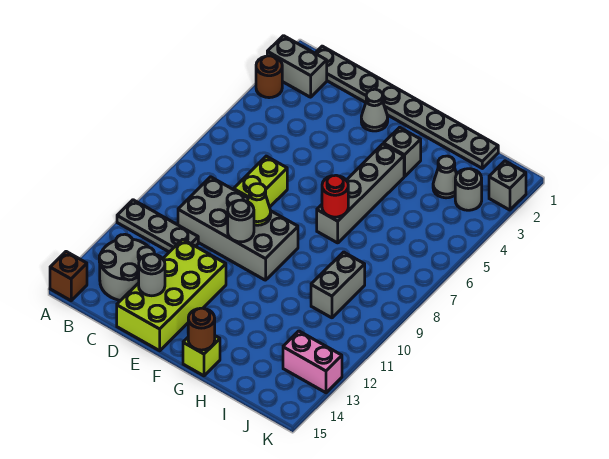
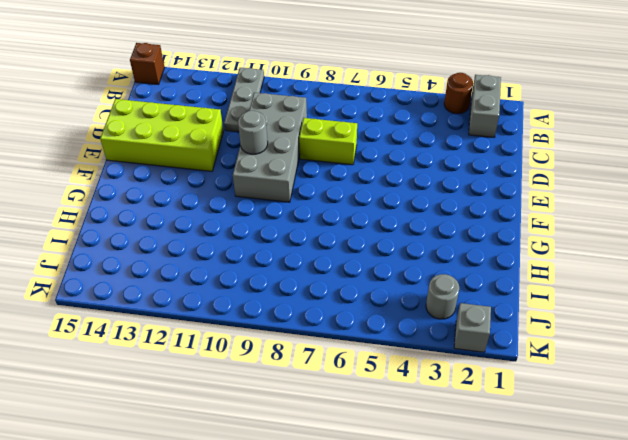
none -> grey 1x8 plate [315,46,498,168]
none -> grey 2x2 round brick [99,234,155,301]
none -> grey 1x1 cone [361,89,388,131]

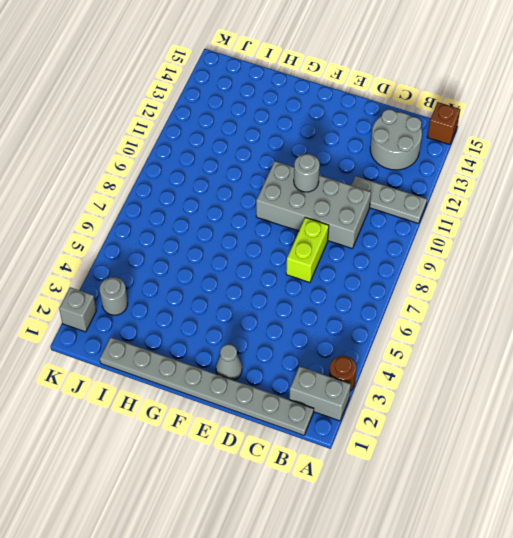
none -> lime 2x4 brick [117,239,226,351]
none -> grey 1x1 brick [384,127,421,177]
none -> grey 1x4 brick [317,144,404,243]

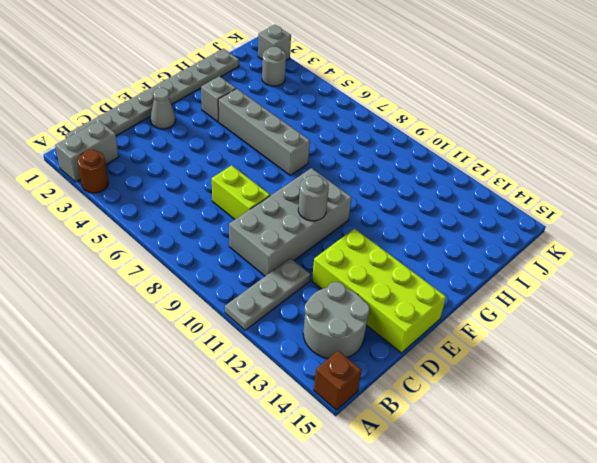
none -> lime 1x1 brick [183,336,220,376]
none -> grey 1x1 cone [433,156,457,198]
none -> grey 1x2 brick [311,252,365,318]

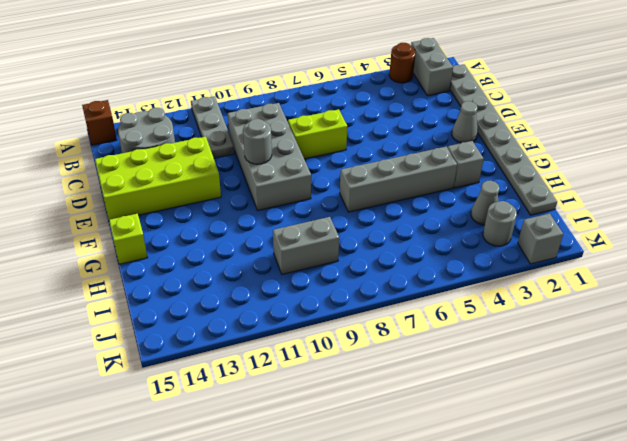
none -> pink 1x2 brick [283,331,342,393]
none -> grey 1x1 round brick [139,254,165,296]
none -> lime 1x1 cone [247,184,271,225]

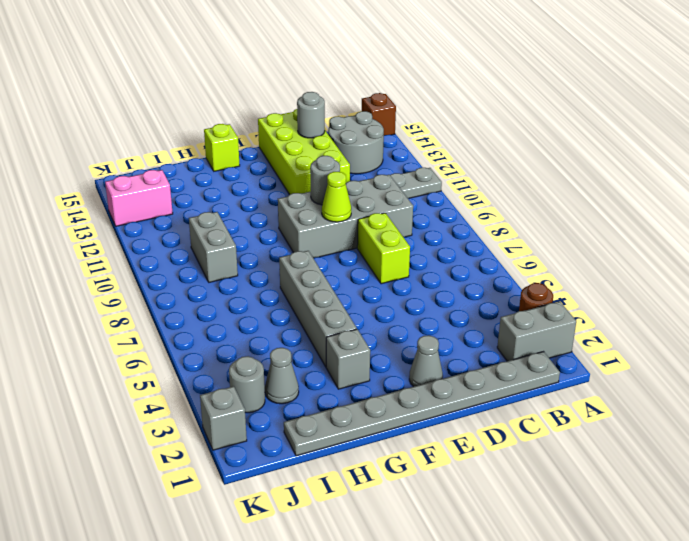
none -> red 1x1 round brick [322,175,348,217]
none -> brown 1x1 round brick [188,308,215,350]

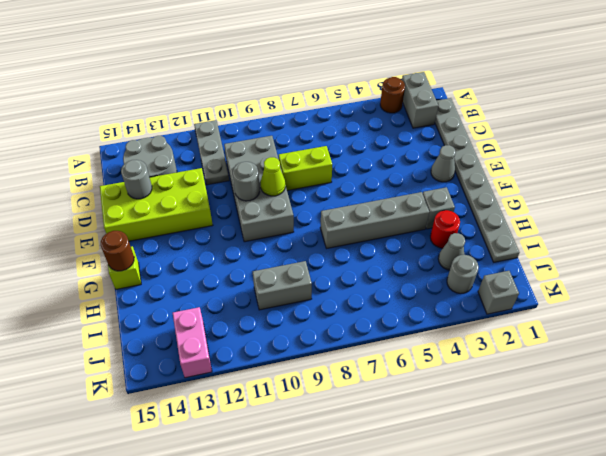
red 1x1 round brick [430,210,460,248] -> red 1x1 round brick moved to [322,175,348,217]
none -> brown 1x1 brick [50,252,87,301]

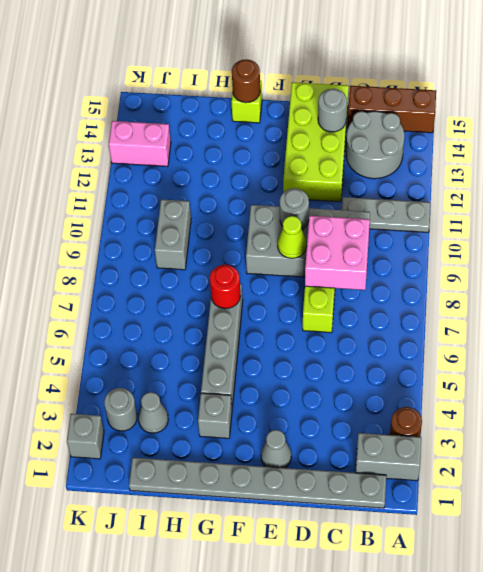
brown 1x3 brick [348,86,436,133] -> brown 1x1 brick [50,252,87,301]
pink 2x2 brick [305,216,370,290] -> none

